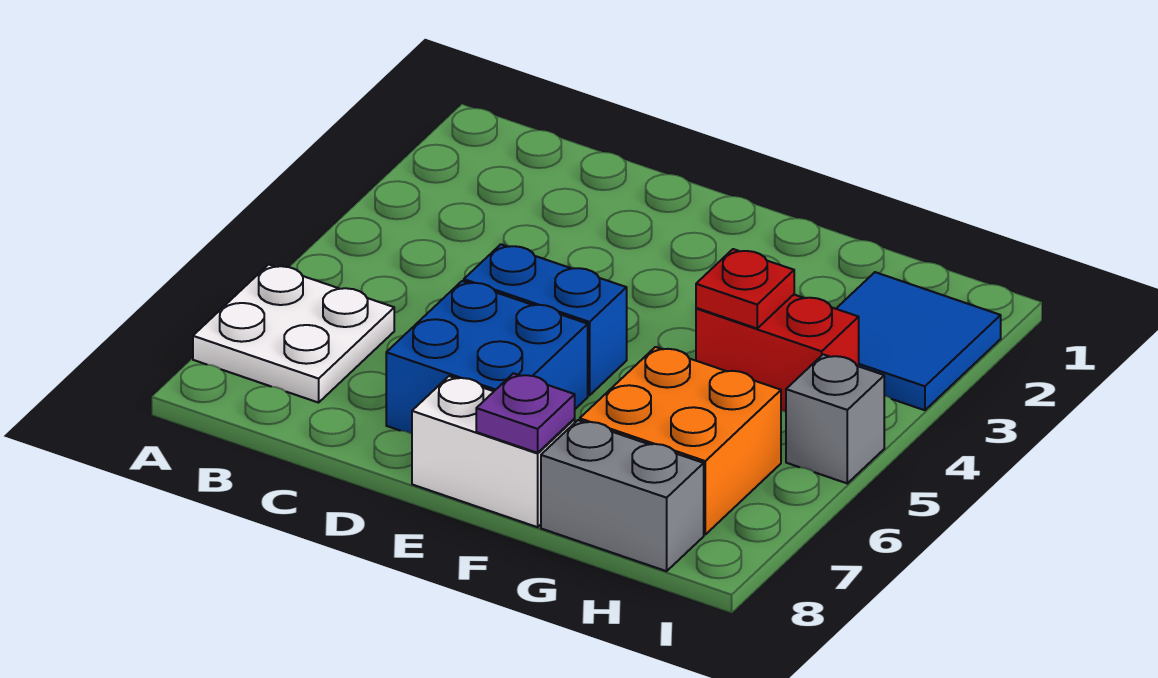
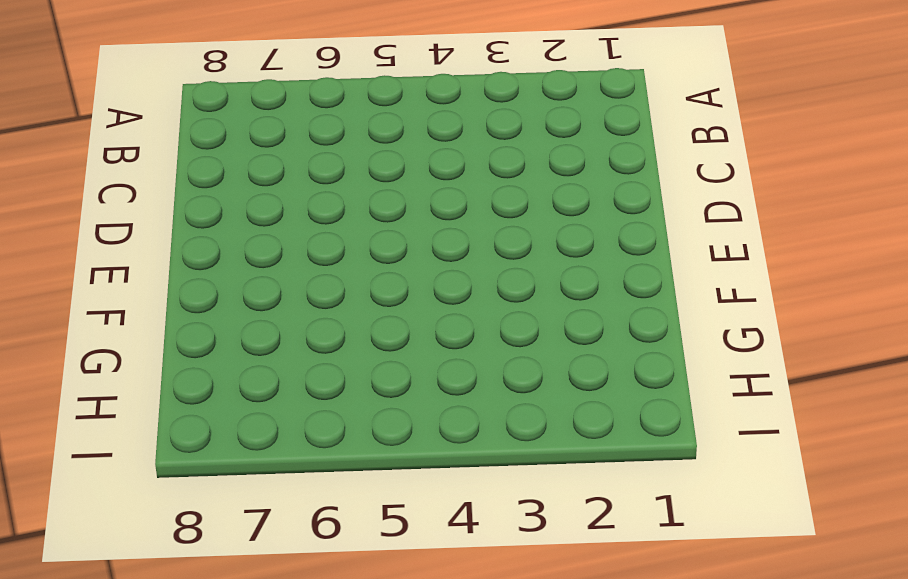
none -> white 2x2 plate [193,264,394,403]
none -> blue 1x2 brick [464,244,627,395]

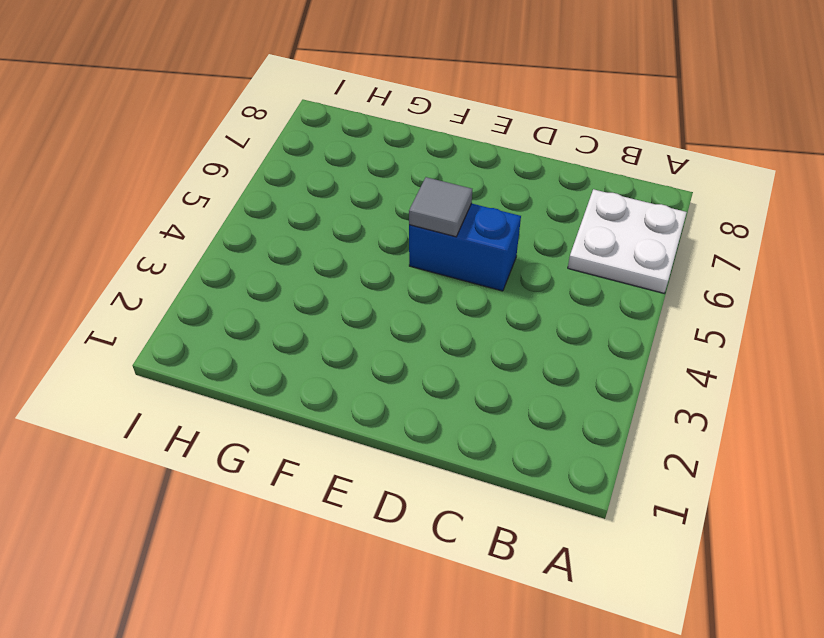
grey 1x1 tile [409,177,472,237] -> none
none -> blue 2x2 brick [386,281,588,433]
none -> white 1x2 brick [412,376,575,527]

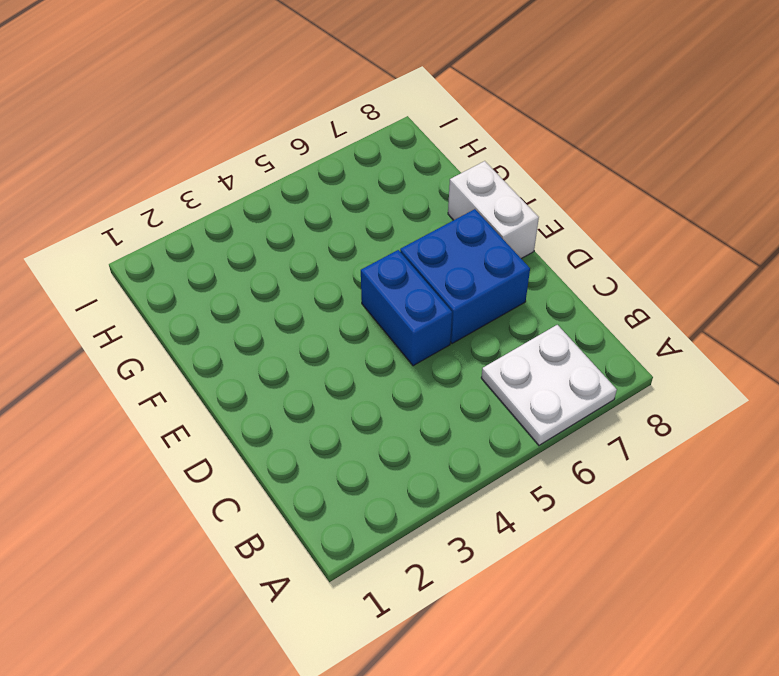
none -> red 1x2 brick [696,295,859,412]
none -> orange 2x2 brick [580,347,781,534]

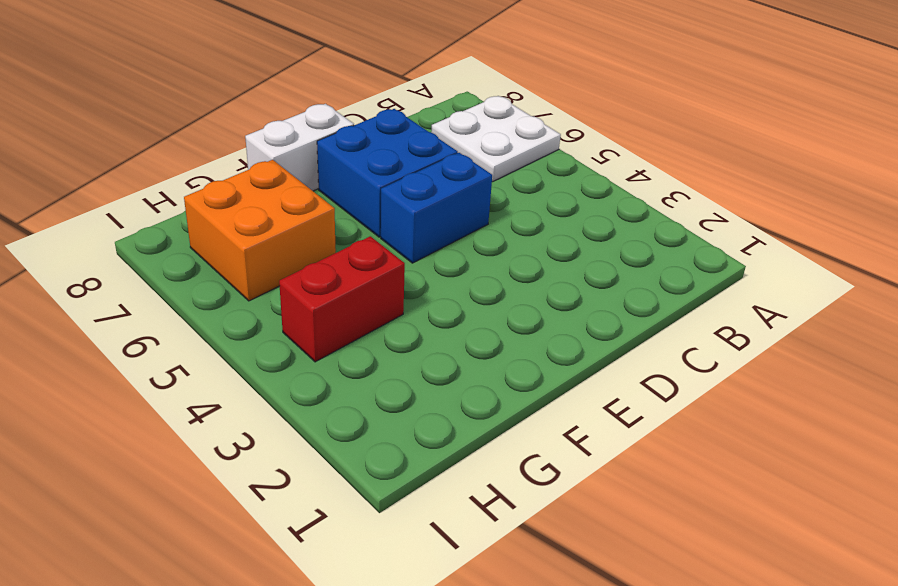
none -> grey 1x2 brick [541,420,704,571]
none -> blue 2x2 tile [836,272,1001,410]

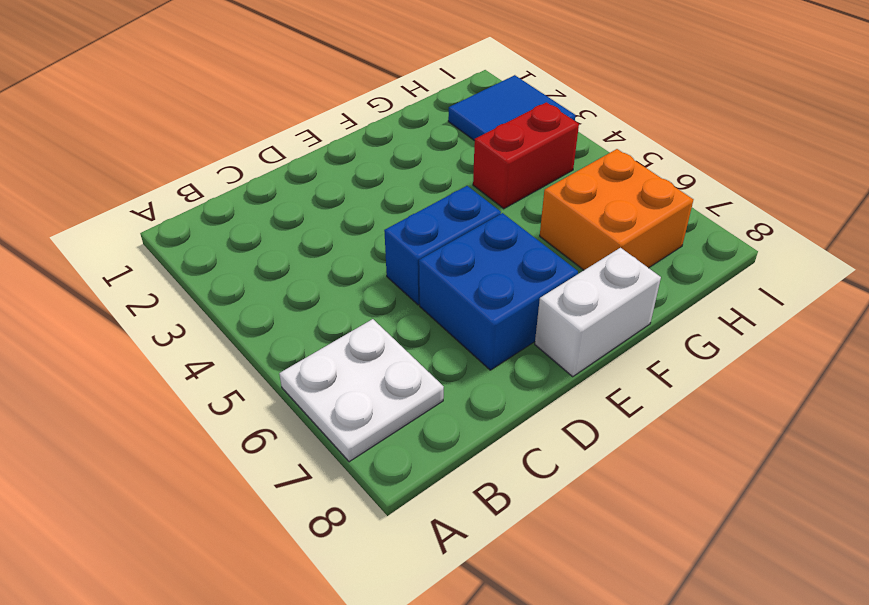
none -> grey 1x2 brick [541,420,704,571]
none -> grey 1x1 brick [786,354,884,483]

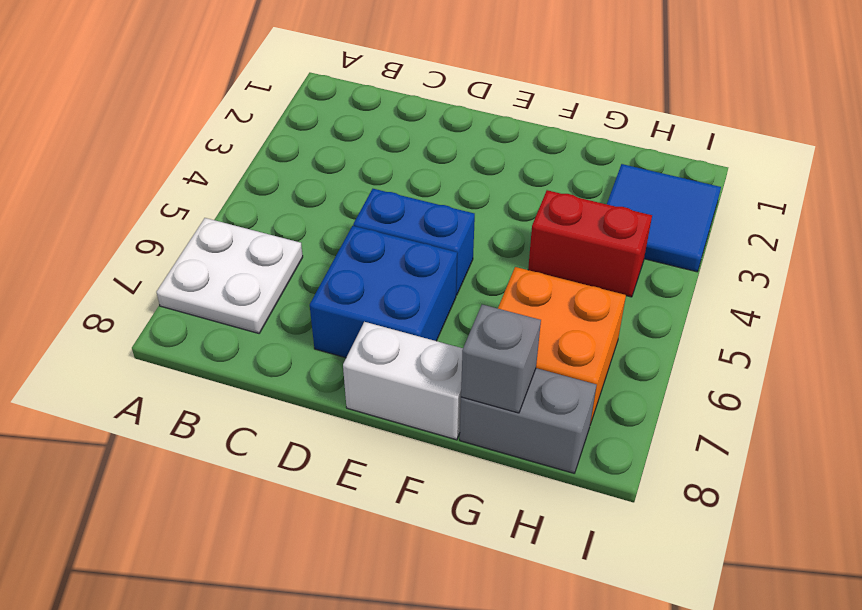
grey 1x1 brick [461,305,541,413] -> grey 1x1 brick moved to [786,354,884,483]
none -> purple 1x1 plate [476,373,575,453]
none -> red 1x1 plate [696,249,794,328]

